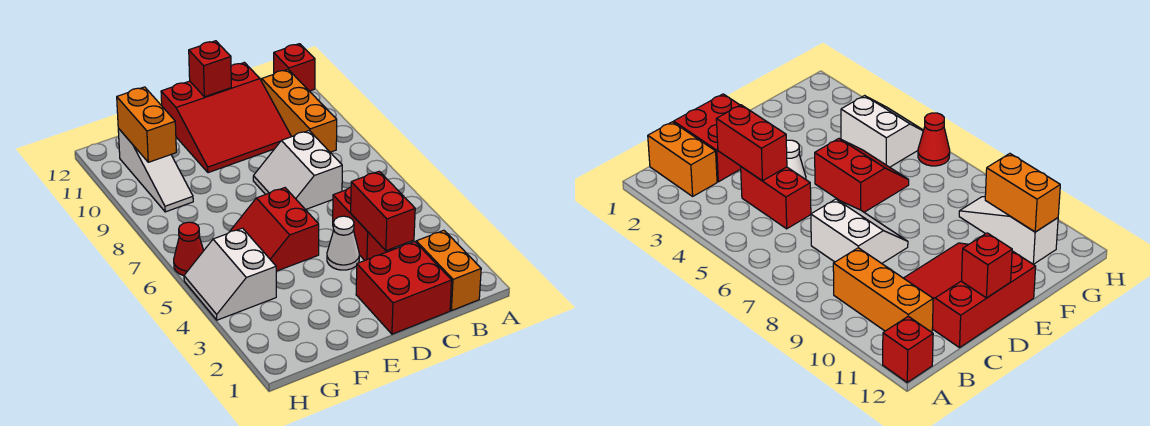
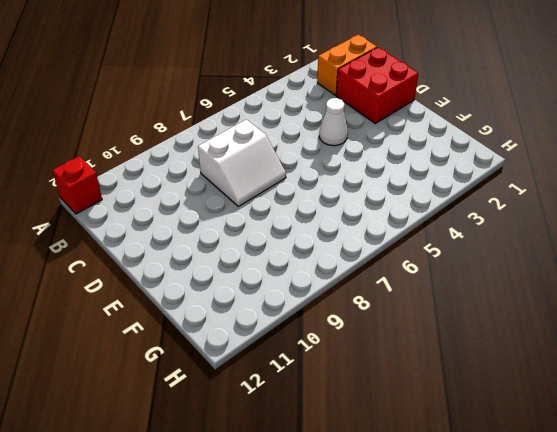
none -> orange 1x3 brick [262,70,337,152]
none -> red 1x2 brick [333,187,395,260]
none -> red 3x3 slope [161,62,292,173]

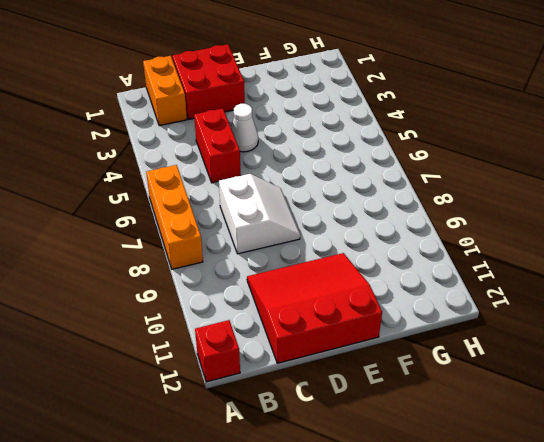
orange 1x3 brick [146,165,203,269] -> orange 1x3 brick moved to [262,70,337,152]
none -> red 2x2 slope [230,188,319,271]
none -> white 2x2 slope [184,228,276,320]
none -> white 1x3 slope [118,128,193,212]

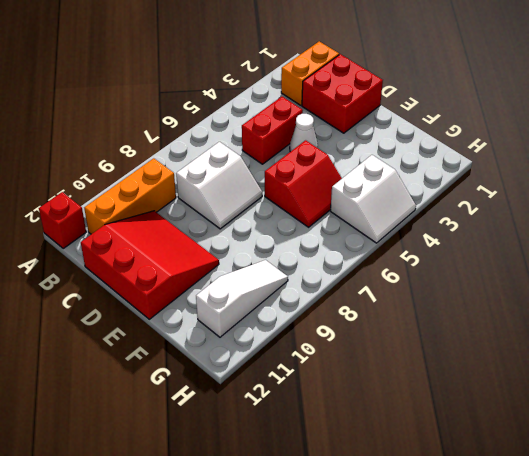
none -> red 1x1 cone [174,222,204,276]
none -> red 1x2 brick [351,171,415,251]
none -> red 1x1 brick [189,41,231,97]

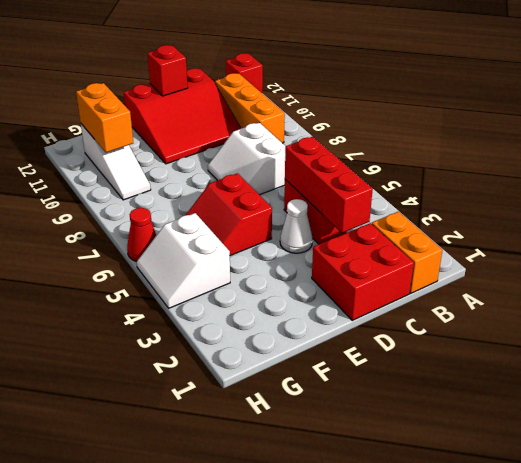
red 1x3 brick [285,137,373,233] -> red 1x2 brick [351,171,415,251]

